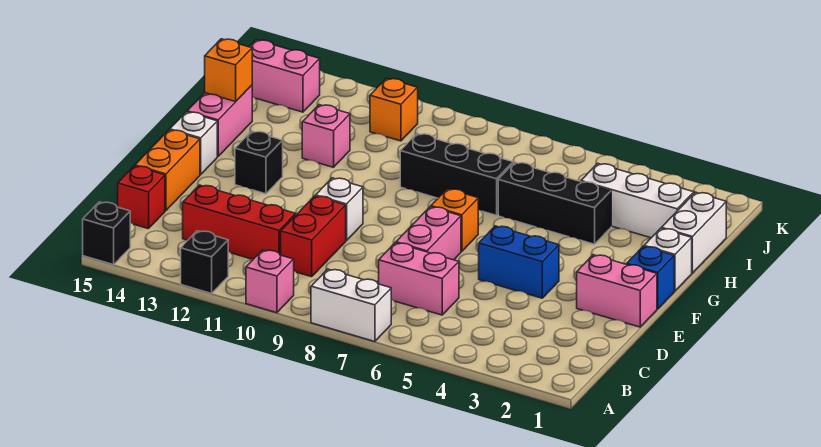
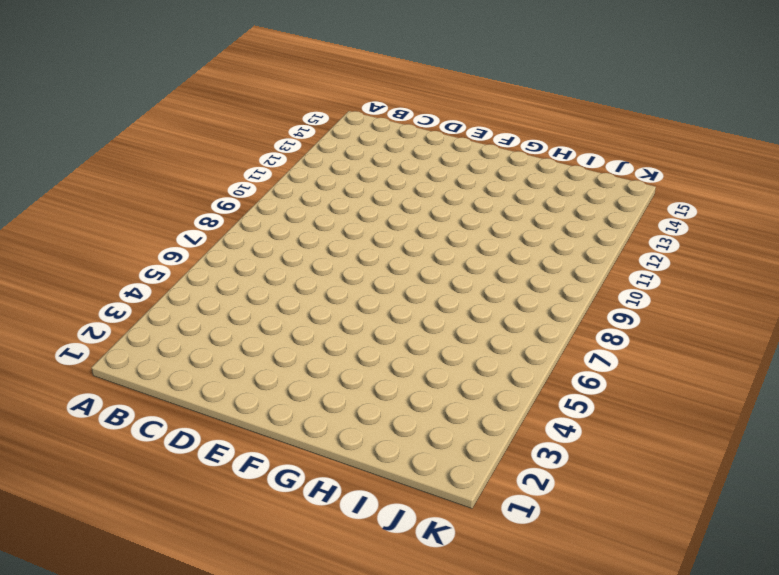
none -> white 1x2 brick [311,269,391,342]
none -> pink 1x1 brick [246,250,294,313]
none -> black 1x1 brick [181,231,228,293]

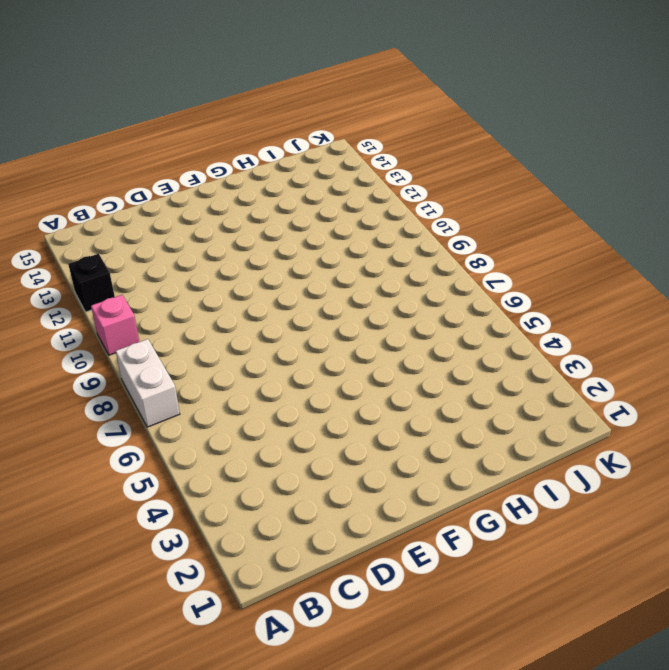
none -> black 1x1 brick [83,202,130,265]
none -> pink 1x2 brick [379,243,459,315]
none -> red 1x2 brick [281,196,346,277]

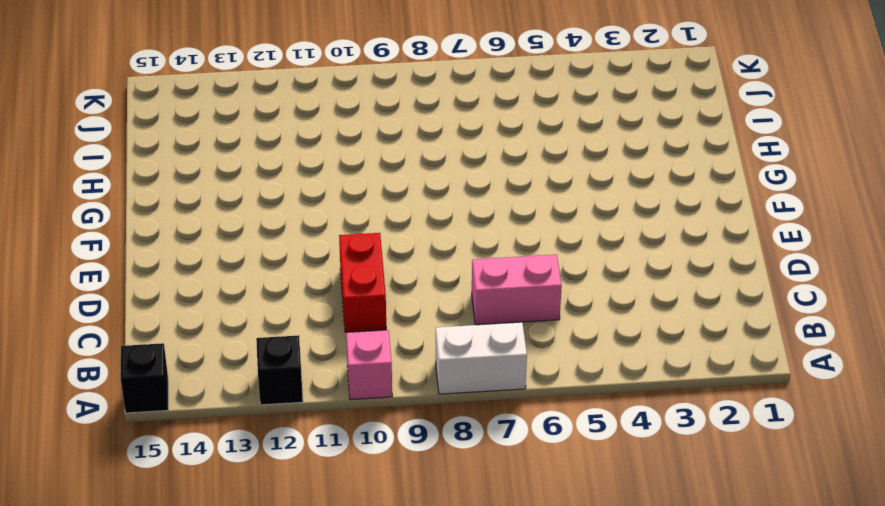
none -> red 1x3 brick [183,185,296,259]
none -> red 1x1 brick [118,166,165,229]
none -> pink 1x2 brick [396,207,461,260]

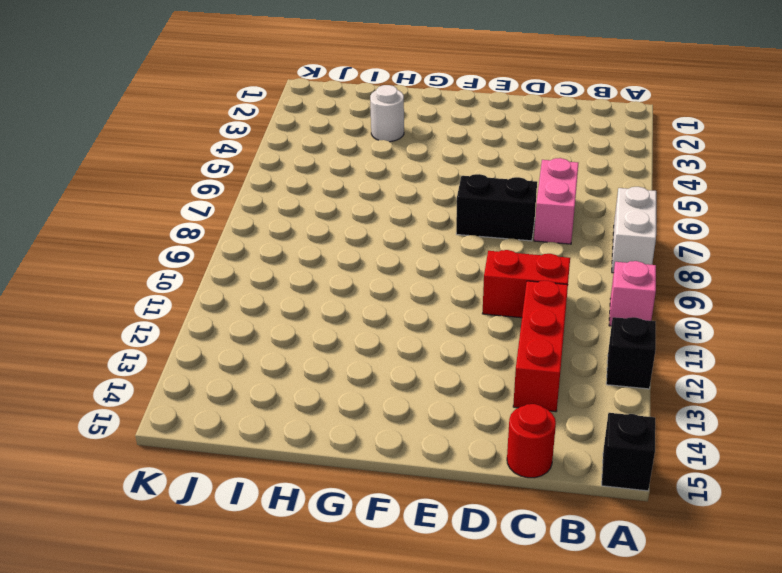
red 1x1 round brick [507,404,556,478] -> red 1x1 brick [118,166,165,229]
black 1x2 brick [456,174,537,241] -> pink 1x2 brick [396,207,461,260]
white 1x1 round brick [370,85,404,142] -> none
none -> orange 1x2 brick [135,130,200,211]
none -> pink 1x2 brick [577,255,657,327]
none -> blue 1x2 brick [479,226,559,298]

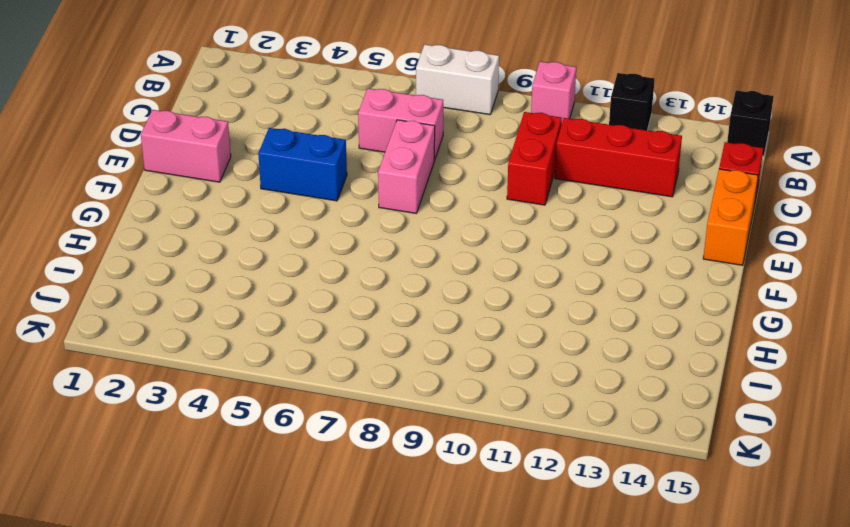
none -> white 1x1 brick [316,178,363,241]
none -> blue 1x1 brick [627,246,674,309]
none -> orange 1x1 brick [431,189,478,251]

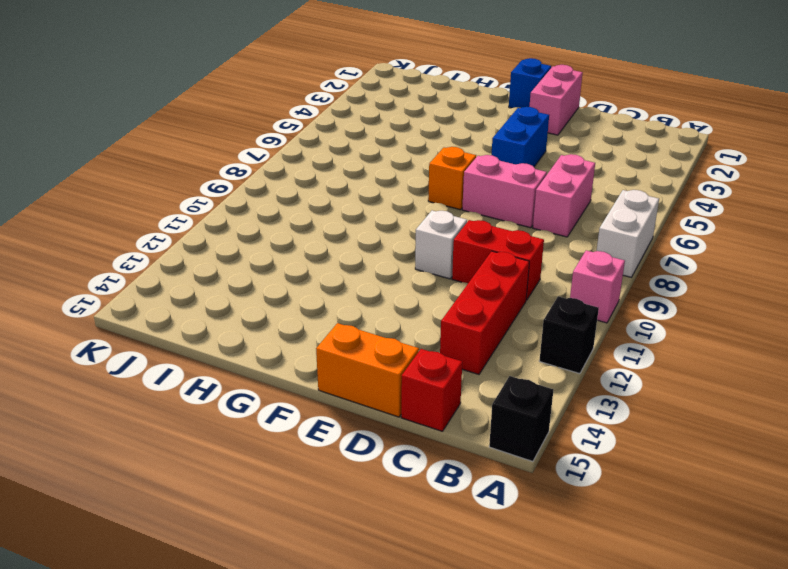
none -> black 1x1 brick [235,131,283,194]
none -> white 1x1 brick [170,112,217,175]
none -> white 1x1 brick [644,228,692,291]

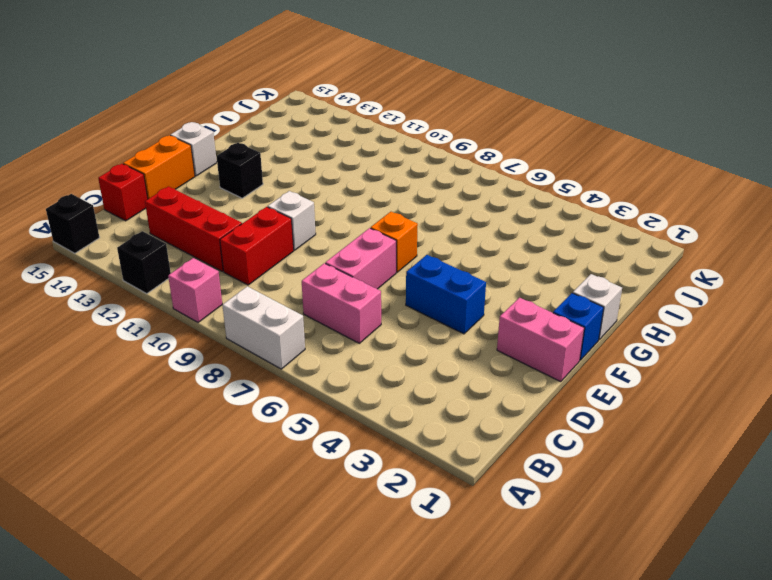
none -> pink 1x2 brick [187,85,252,156]
none -> white 1x2 brick [661,192,726,273]
none -> black 1x3 brick [498,162,611,244]

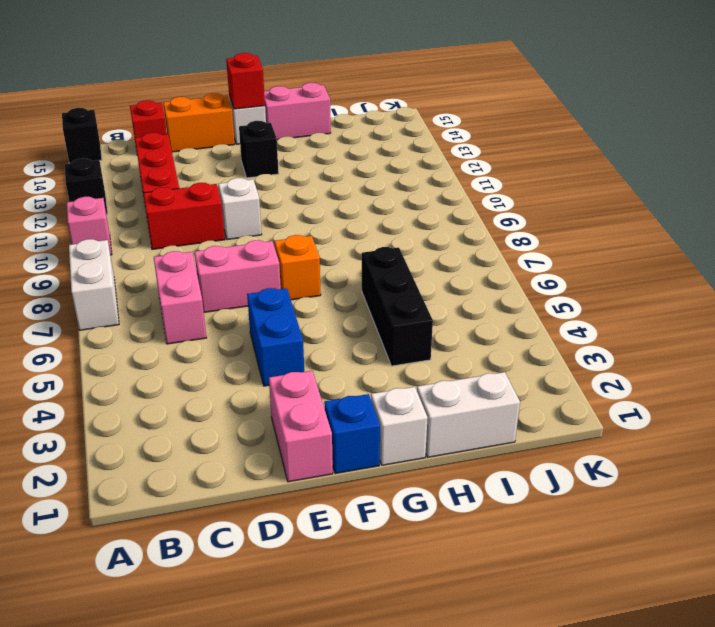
red 1x1 brick [226,53,265,109] -> none
none -> black 1x3 brick [400,134,513,215]
none -> pink 1x1 brick [302,105,350,167]
none -> white 1x3 brick [581,164,694,238]

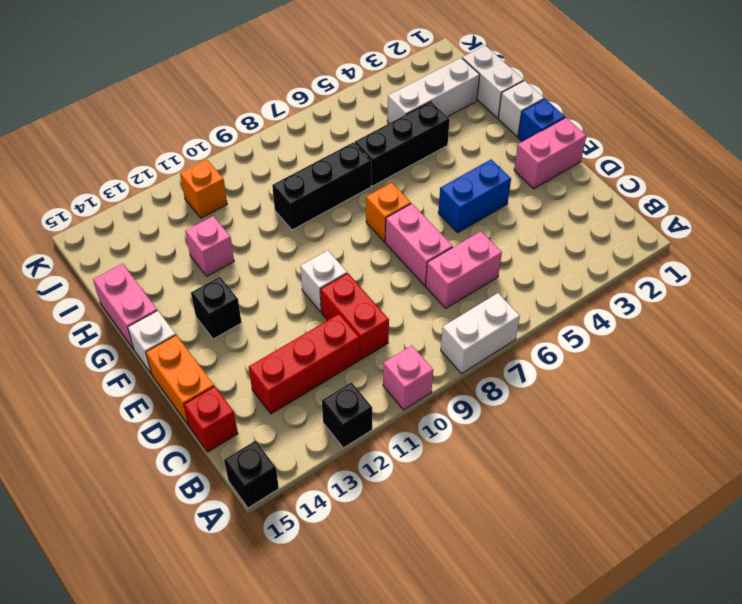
none -> pink 1x2 brick [249,40,320,112]
none -> orange 1x1 brick [205,39,252,102]

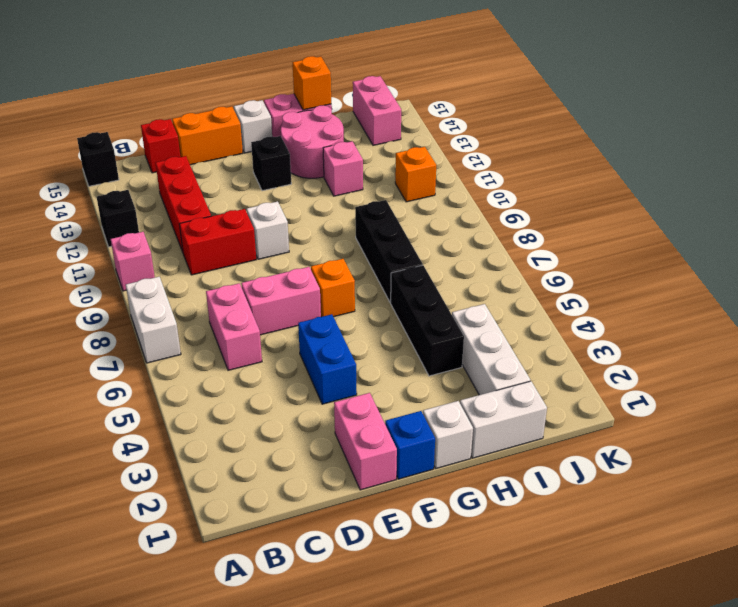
pink 2x2 round brick [281,105,344,178] -> none

